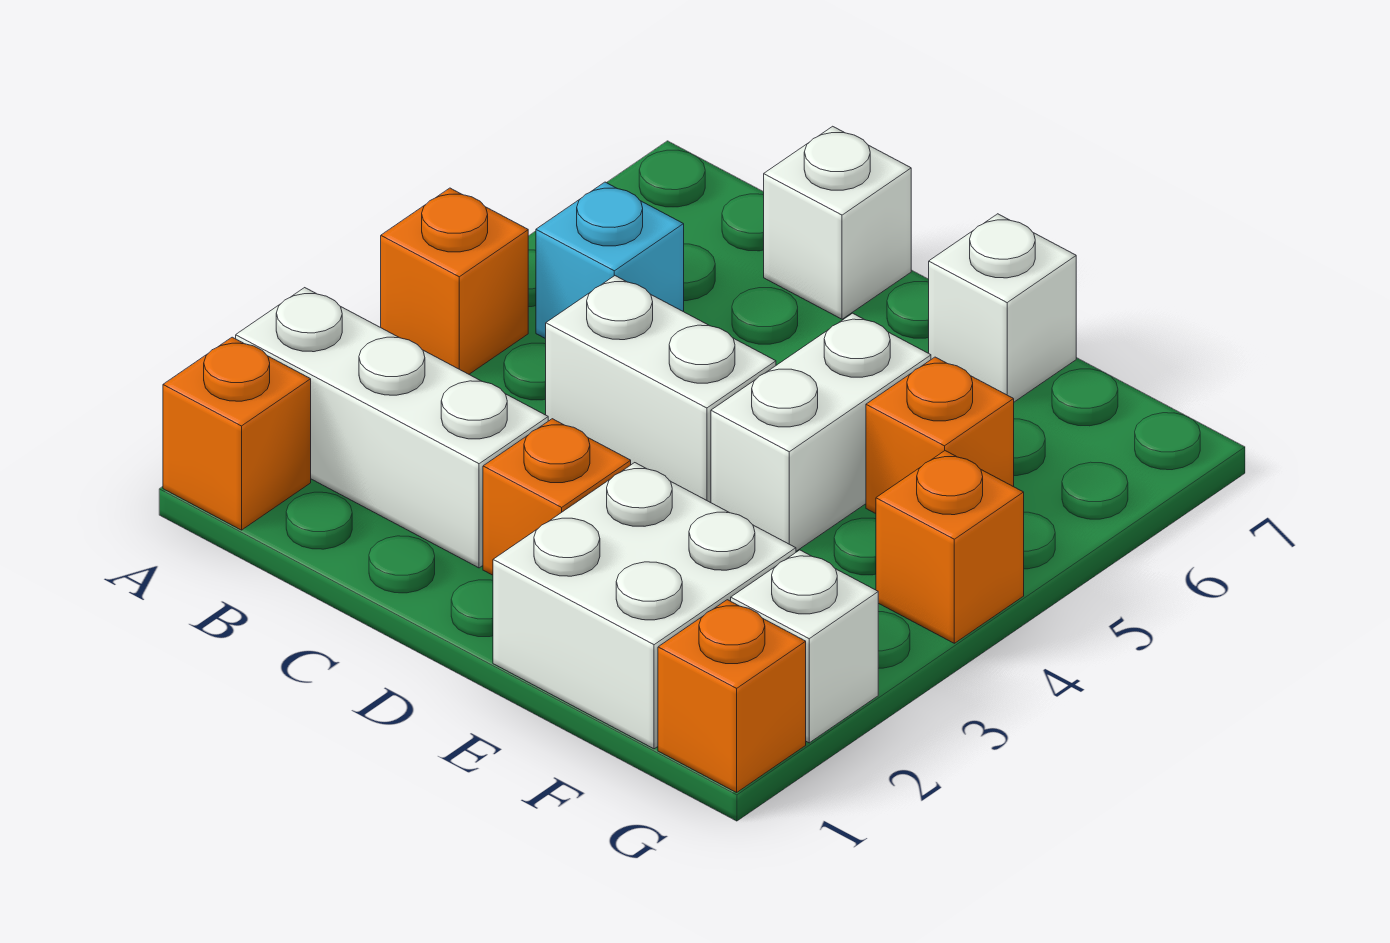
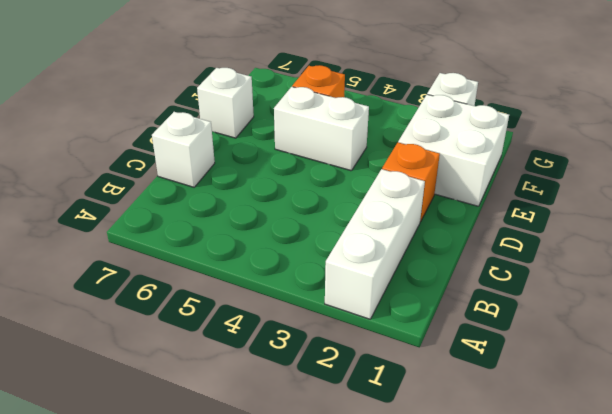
none -> orange 1x1 brick [163,337,311,530]
none -> orange 1x1 brick [381,188,528,374]
none -> cyan 1x1 brick [536,182,684,339]

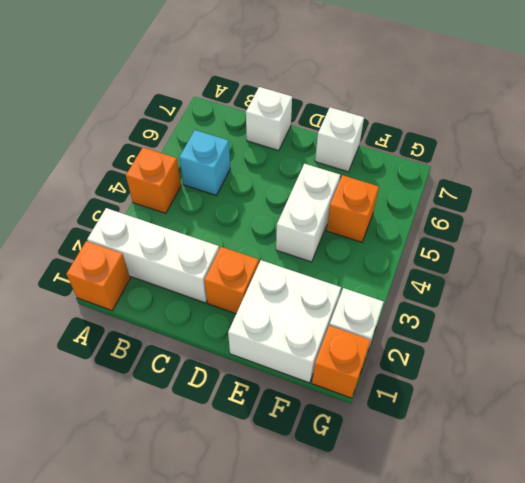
none -> white 1x2 brick [546,276,776,503]
none -> orange 1x1 brick [876,451,1024,643]

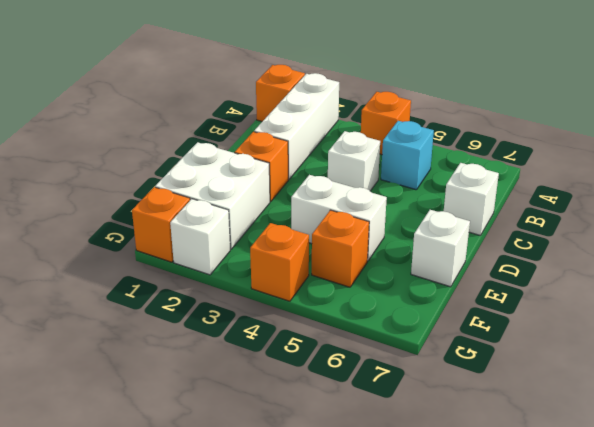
white 1x1 brick [328,131,380,191] -> white 1x2 brick [546,276,776,503]

